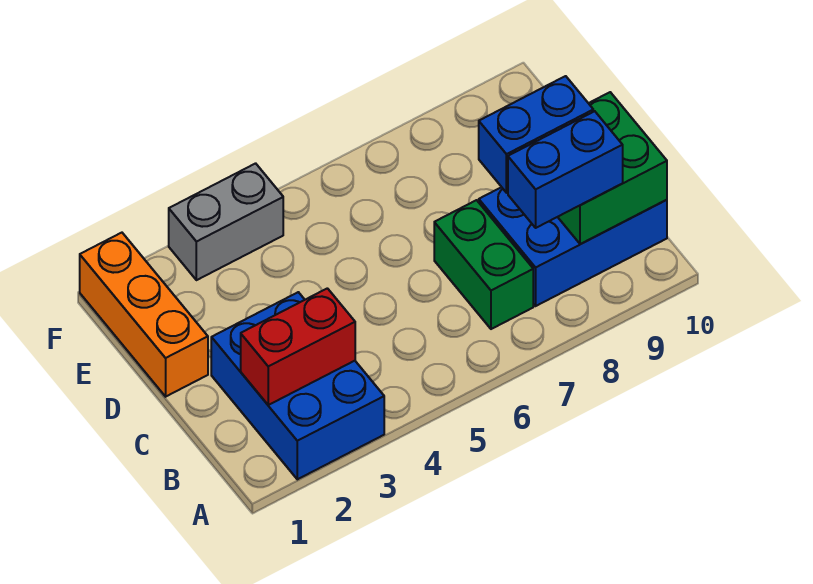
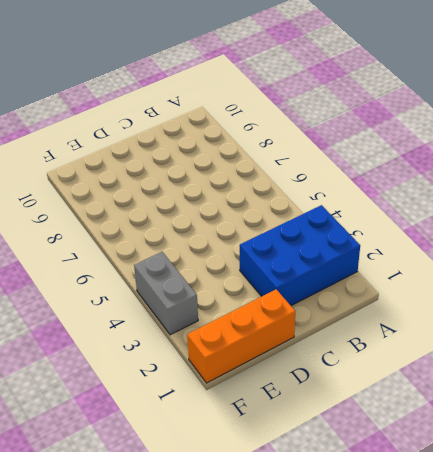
none -> green 1x2 brick [434,200,533,329]
none -> blue 2x3 brick [479,187,667,306]

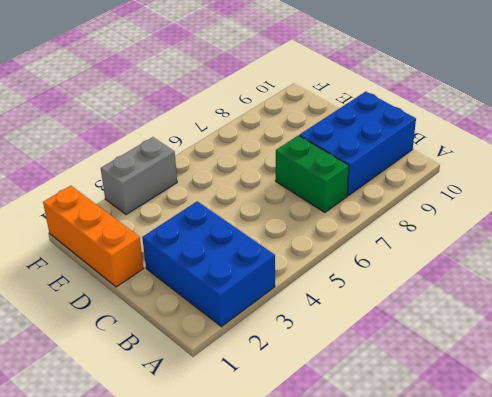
none -> red 1x2 brick [241,288,355,405]
none -> green 2x2 brick [558,92,667,244]

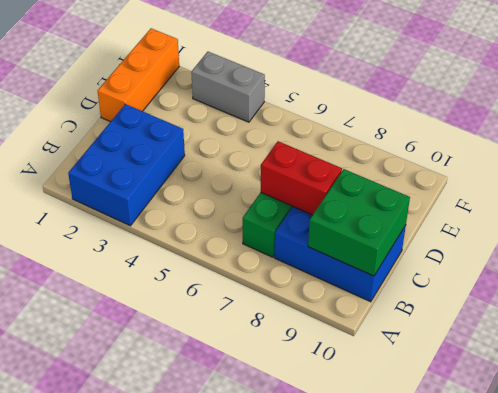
red 1x2 brick [261,141,342,215] -> red 1x2 brick moved to [241,288,355,405]
none -> blue 1x2 brick [508,111,623,228]
none -> blue 1x2 brick [479,76,593,193]

